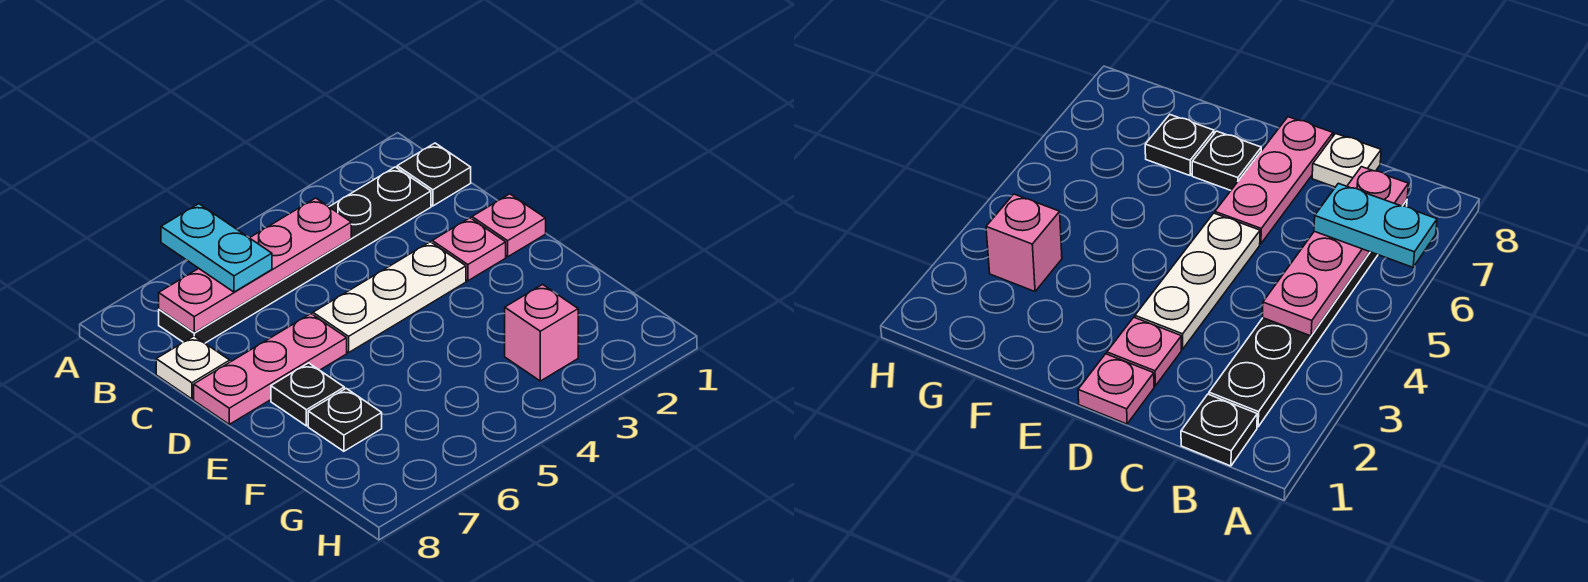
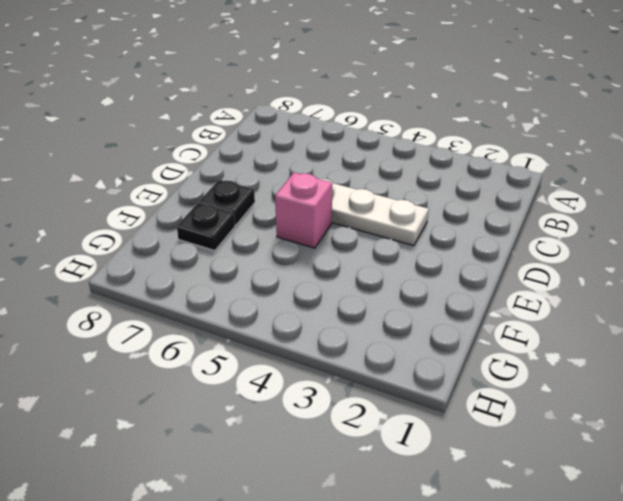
pink 1x1 brick [275,173,332,248] -> pink 1x1 brick moved to [505,285,578,381]
none -> black 1x1 plate [397,143,471,206]
none -> black 1x6 plate [159,167,431,343]
none -> white 1x1 plate [156,336,230,399]

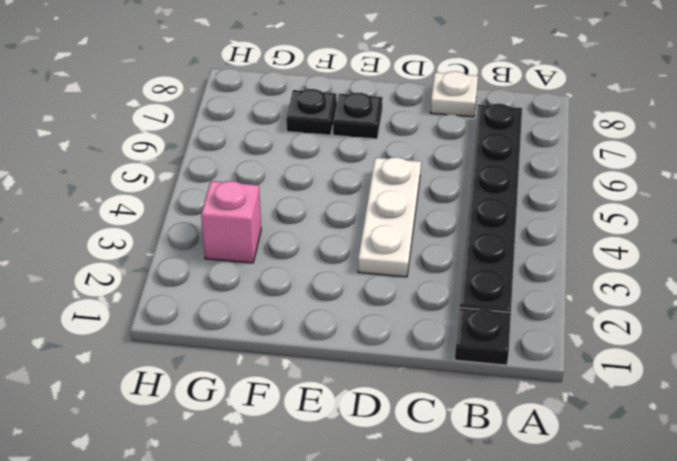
none -> pink 1x1 plate [472,194,546,257]
none -> pink 1x1 plate [432,218,506,281]
none -> pink 1x3 plate [194,314,347,424]

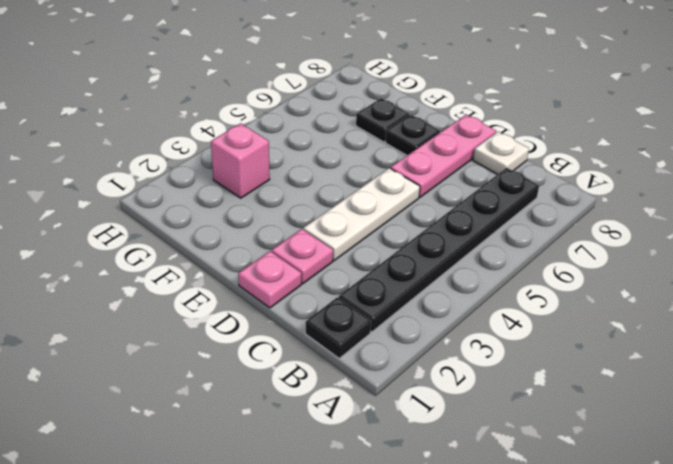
none -> pink 1x4 plate [159,198,351,333]
none -> cyan 1x2 plate [161,204,272,292]

